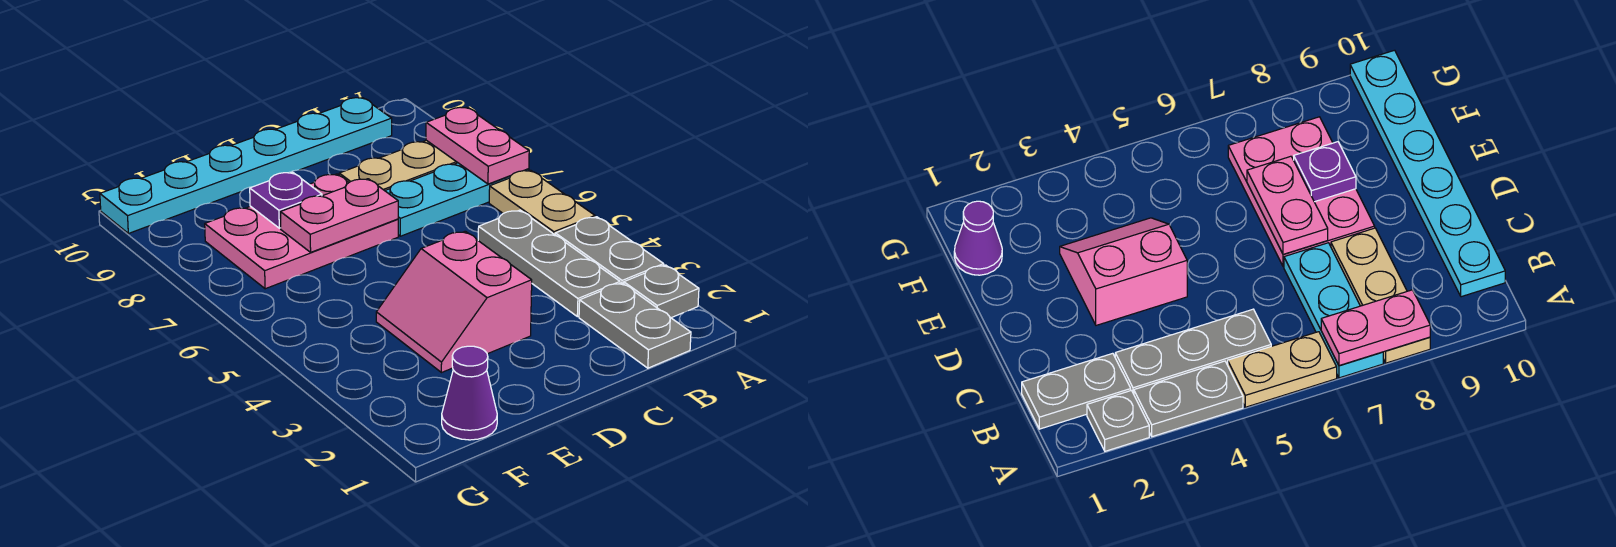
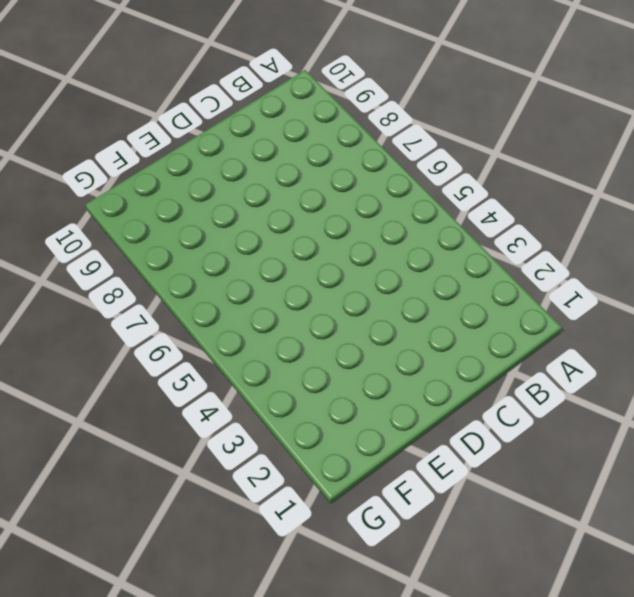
none -> grey 1x1 plate [624,265,699,318]
none -> grey 1x2 plate [555,217,664,284]
none -> tan 1x2 plate [489,170,595,235]

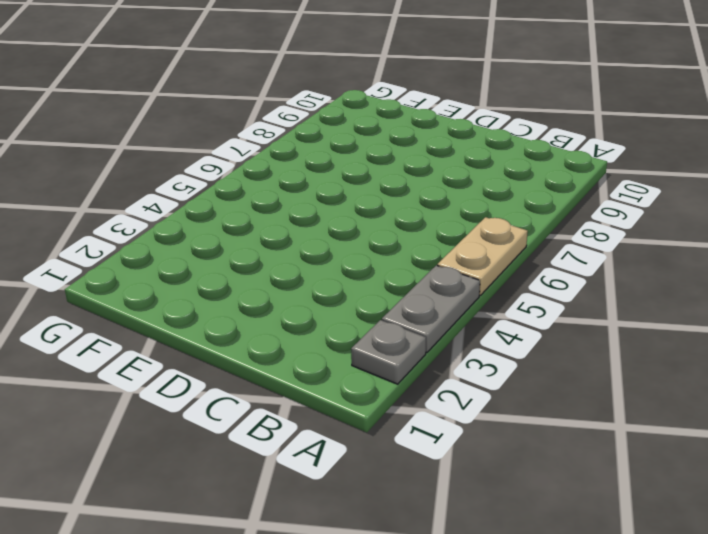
none -> cyan 1x3 plate [385,163,529,236]
none -> tan 1x3 plate [339,140,458,191]
none -> grey 1x2 plate [579,283,691,368]

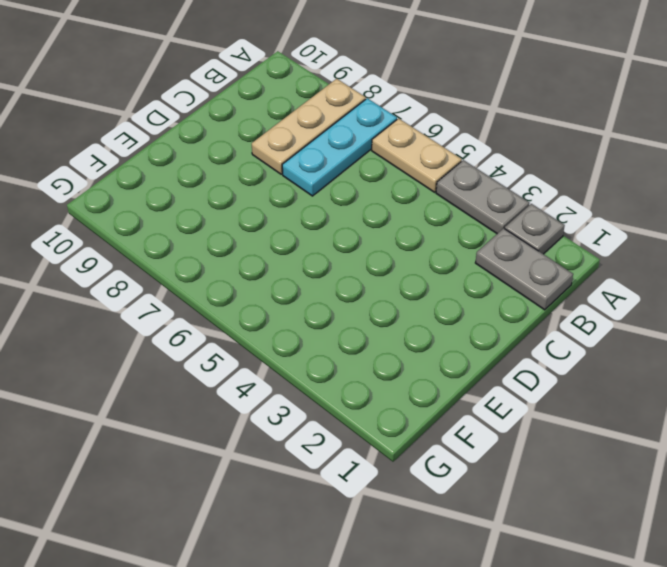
none -> grey 1x3 plate [478,210,620,317]
none -> cyan 1x6 plate [100,98,392,233]
none -> pink 2x2 slope [376,231,532,373]

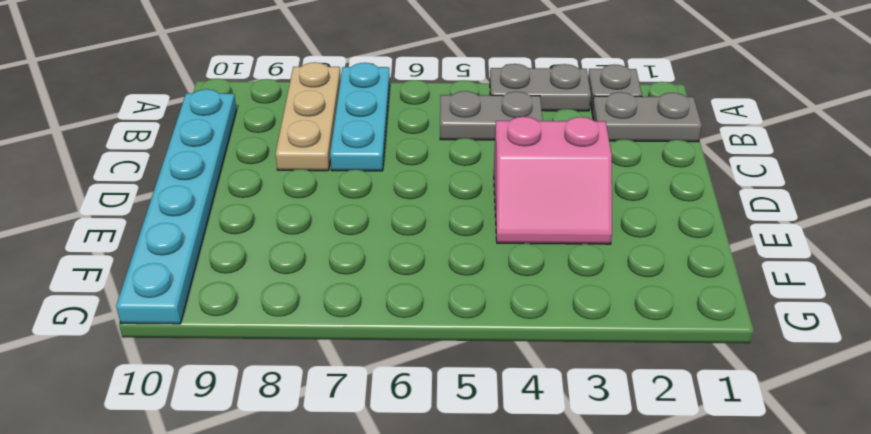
grey 1x2 plate [440,91,543,140] -> grey 1x3 plate [478,210,620,317]
none -> tan 1x2 plate [489,170,595,235]
none -> pink 2x3 plate [205,174,398,289]
none -> purple 1x1 cone [442,346,497,440]

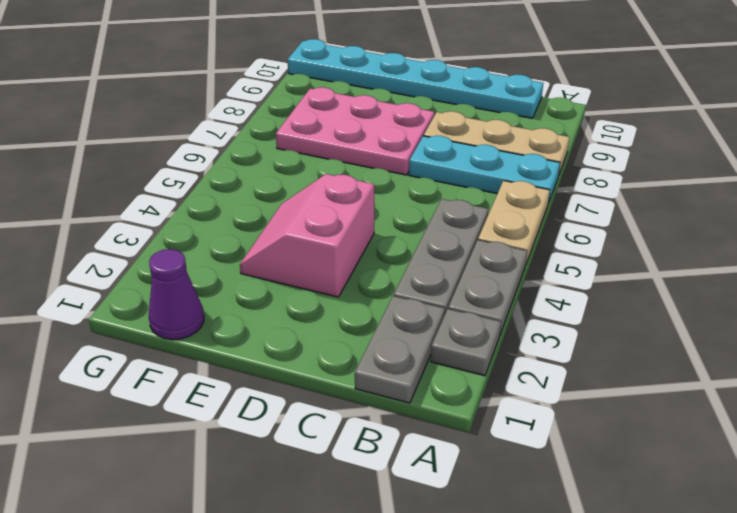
none -> pink 1x2 plate [426,107,529,184]
none -> pink 1x2 plate [280,179,398,252]
none -> purple 1x1 plate [250,172,322,228]

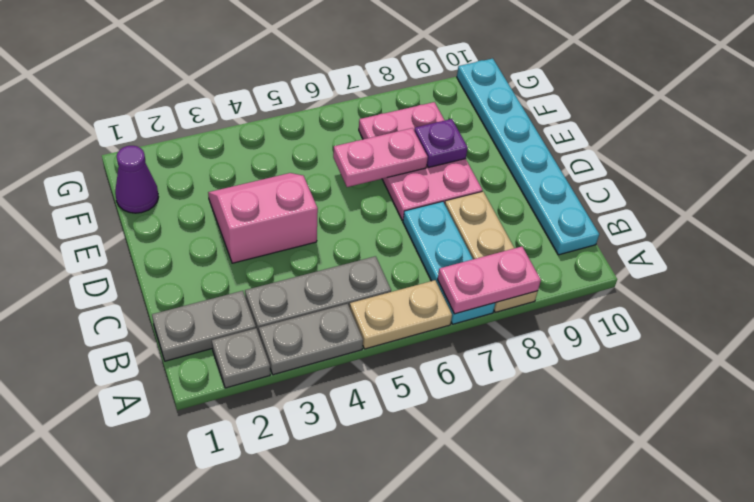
pink 1x2 plate [333,128,428,187] -> pink 1x2 plate turned to [280,179,398,252]

